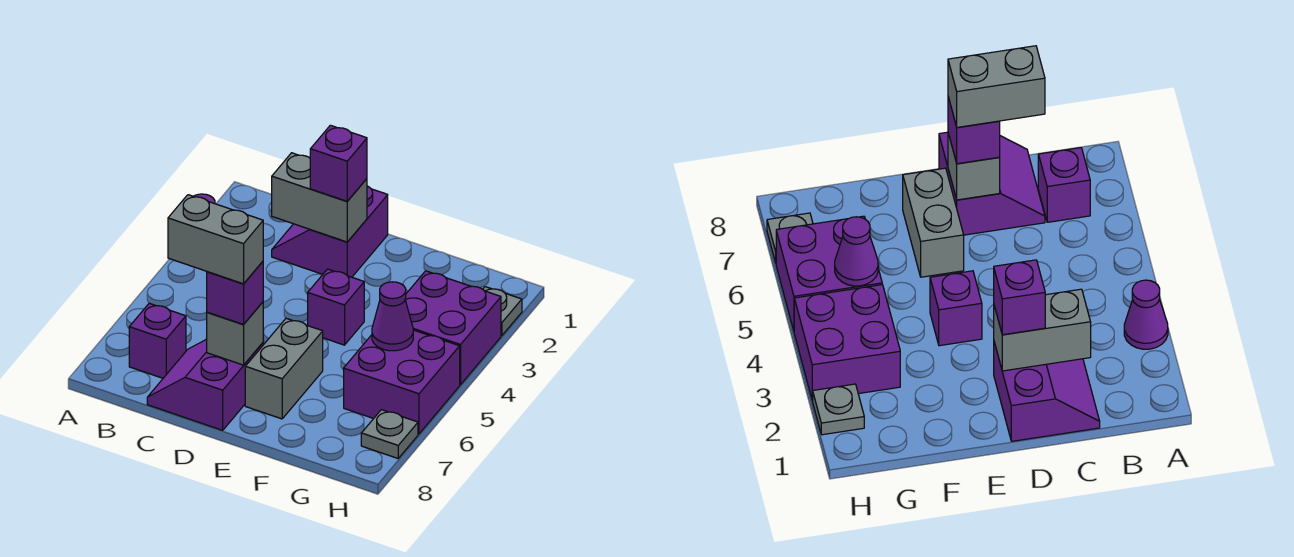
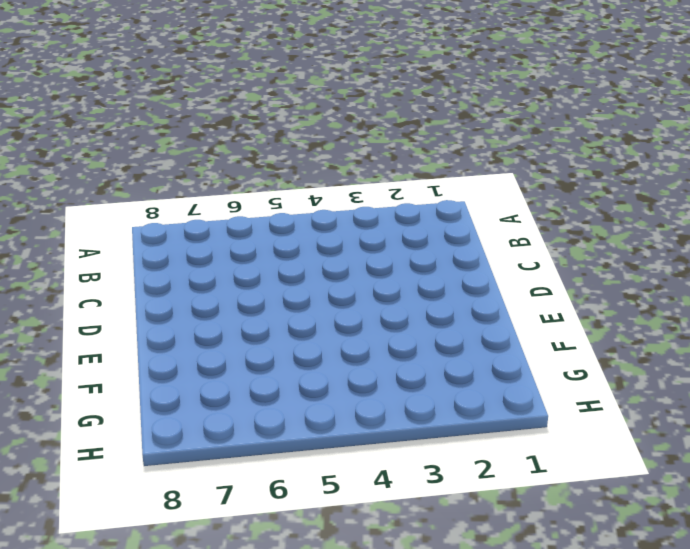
none -> purple 1x1 cone [1124,280,1168,349]
none -> purple 1x1 brick [129,303,186,378]
none -> purple 2x2 slope [272,186,388,277]

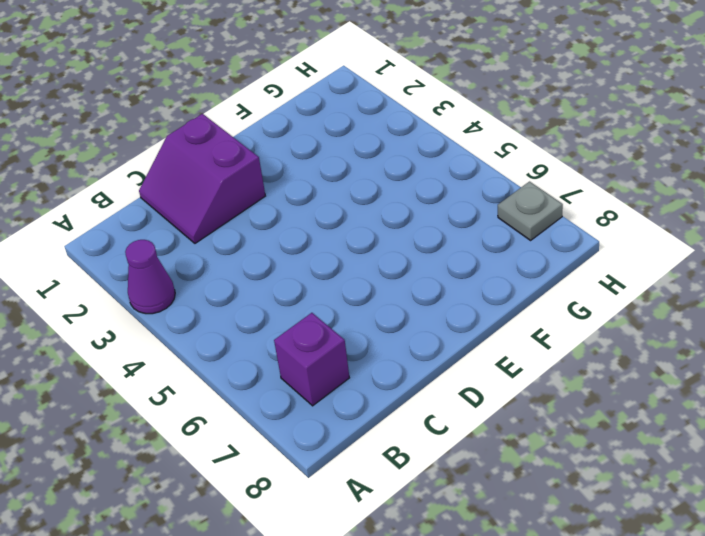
none -> purple 2x2 slope [147,339,263,430]
none -> purple 1x1 brick [308,269,364,345]
none -> grey 1x2 brick [245,318,323,419]

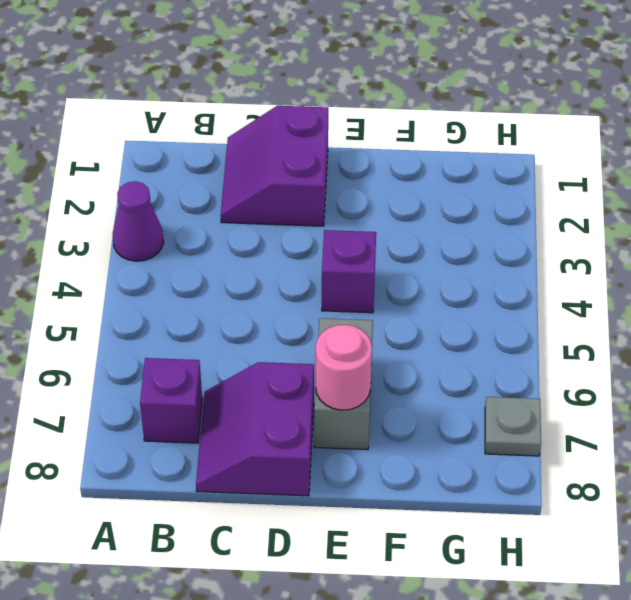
pink 1x1 round brick [316,325,372,410] -> none
none -> purple 2x2 brick [405,271,501,385]
none -> purple 2x2 brick [344,330,460,434]
none -> grey 1x1 plate [483,287,522,335]

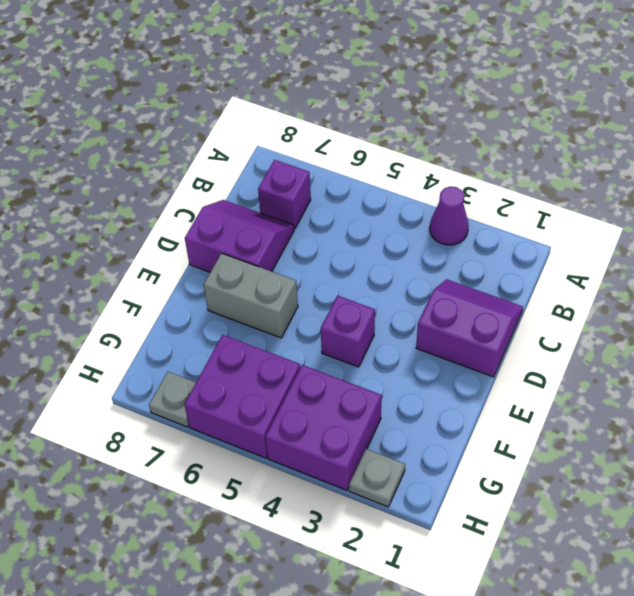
none -> grey 1x2 brick [272,153,367,242]
none -> grey 1x1 brick [207,302,263,365]
none -> purple 1x1 cone [372,282,413,351]

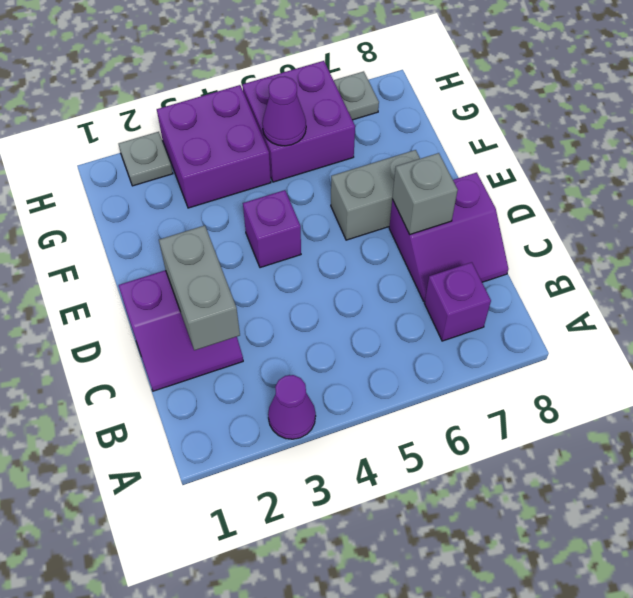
none -> purple 1x1 brick [310,125,367,201]
none -> purple 1x1 brick [207,262,263,324]
none -> grey 1x2 brick [168,195,263,284]

